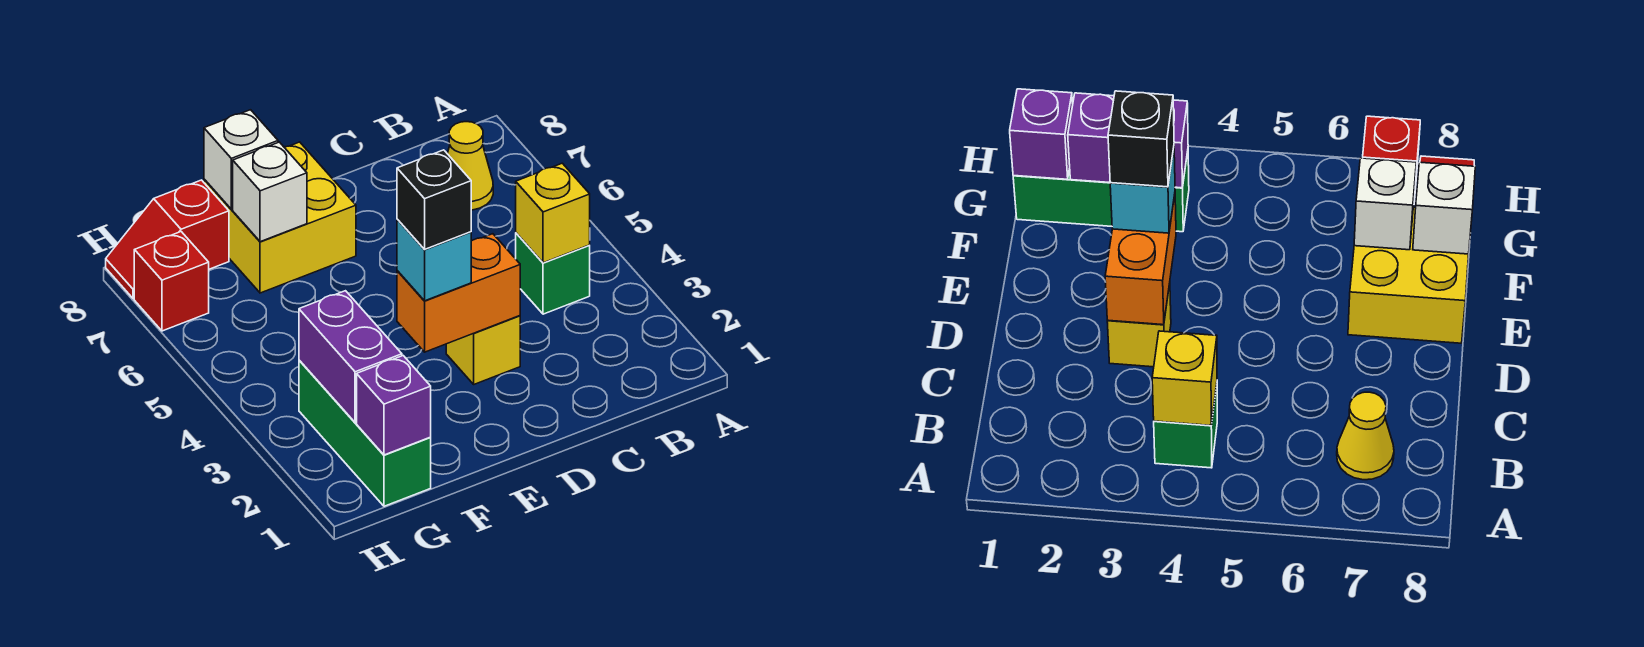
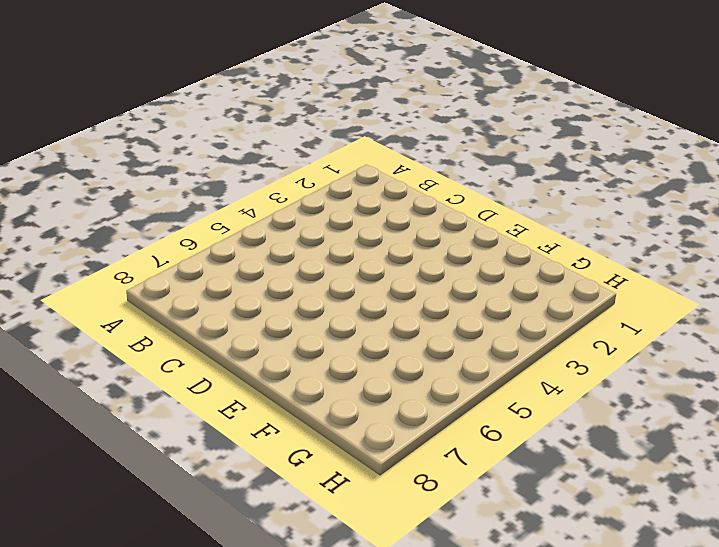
none -> green 1x1 brick [516,233,590,314]
none -> yellow 1x1 cone [447,122,493,210]
none -> yellow 1x1 brick [446,316,520,384]

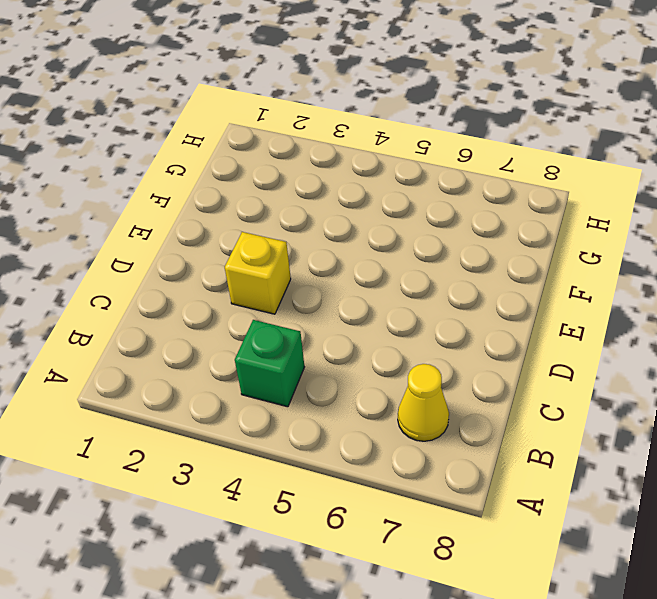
none -> yellow 2x2 brick [204,142,356,293]
none -> green 1x3 brick [299,360,431,506]
none -> red 1x2 slope [106,180,229,299]

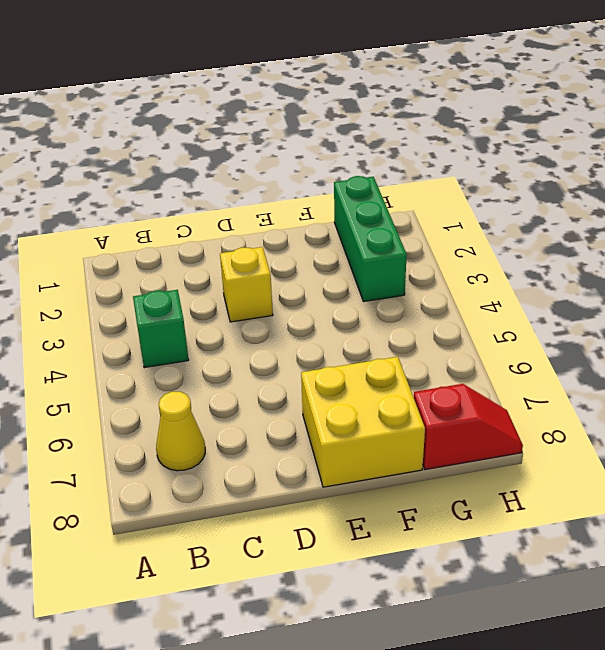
none -> red 1x1 brick [134,232,209,331]
none -> yellow 1x1 brick [516,163,590,263]
none -> orange 1x2 brick [397,234,520,352]

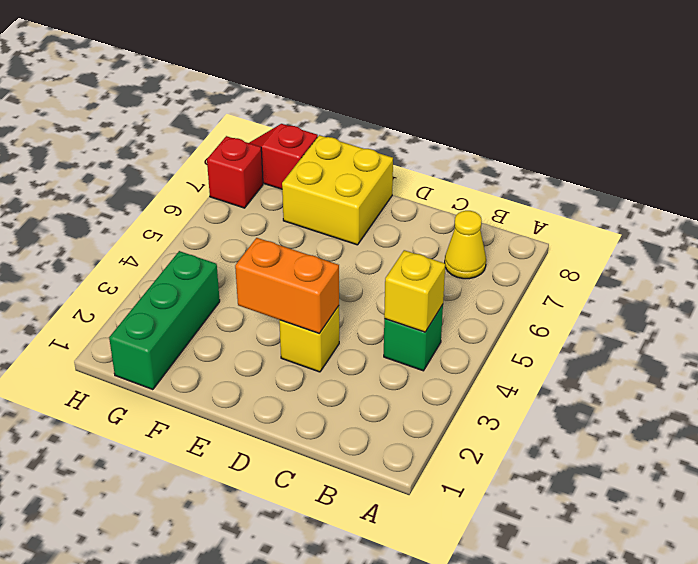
none -> white 1x1 brick [233,142,307,242]
none -> white 1x1 brick [204,110,278,209]
none -> purple 1x1 brick [357,356,431,455]

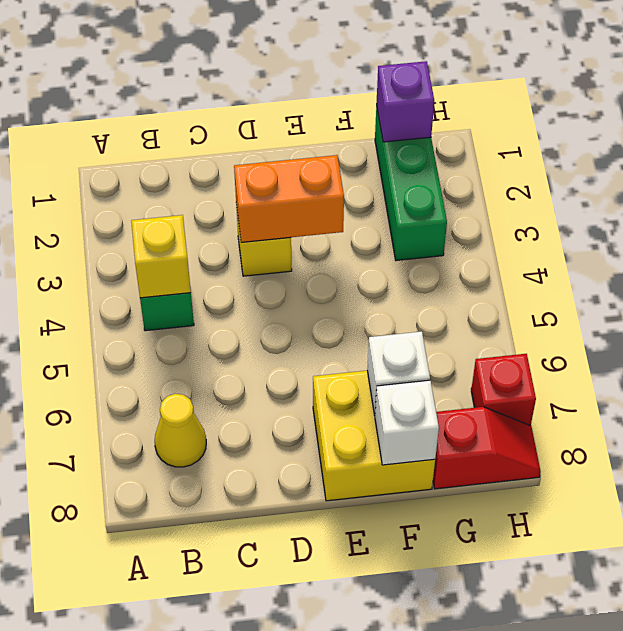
none -> purple 1x2 brick [299,291,402,423]
none -> cyan 1x1 brick [397,220,471,301]
none -> black 1x1 brick [397,150,471,250]

